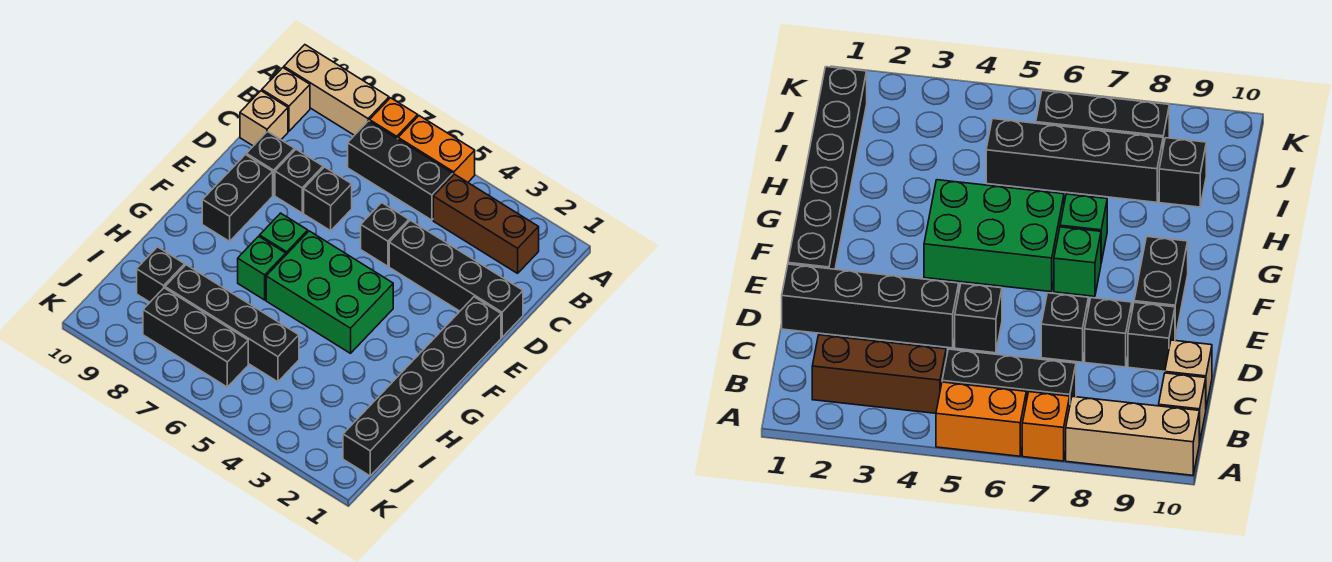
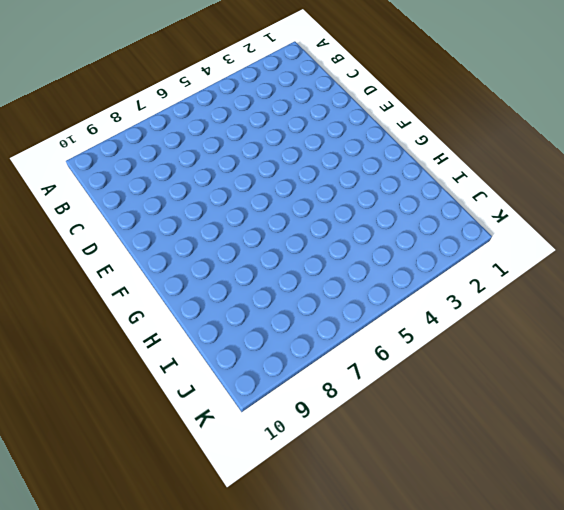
none -> orange 1x2 brick [398,116,475,182]
none -> orange 1x1 brick [370,98,418,139]
none -> tan 1x3 brick [284,45,389,135]

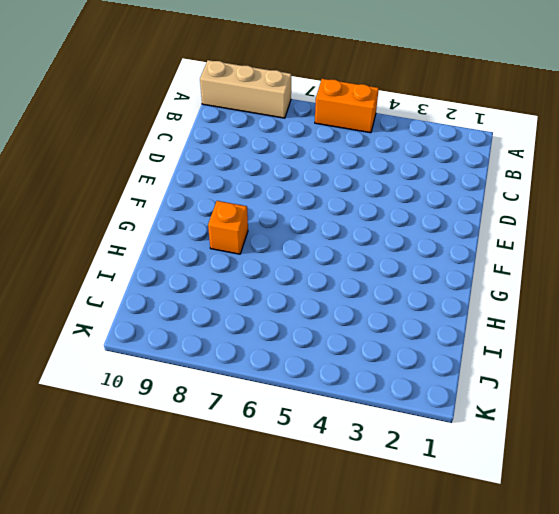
orange 1x1 brick [208,201,248,254] -> orange 1x1 brick moved to [370,98,418,139]
none -> brown 1x3 brick [433,174,539,273]
none -> black 1x3 brick [348,121,453,220]
none -> tan 1x1 brick [262,68,310,131]

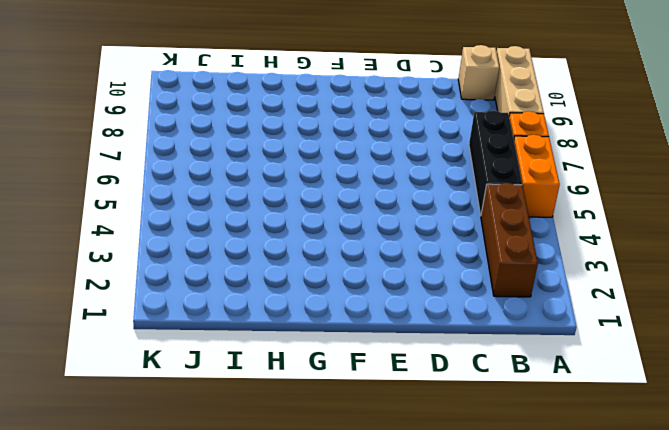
none -> tan 1x1 brick [240,91,288,146]
none -> black 1x4 brick [389,220,523,337]
none -> black 1x1 brick [361,203,409,266]

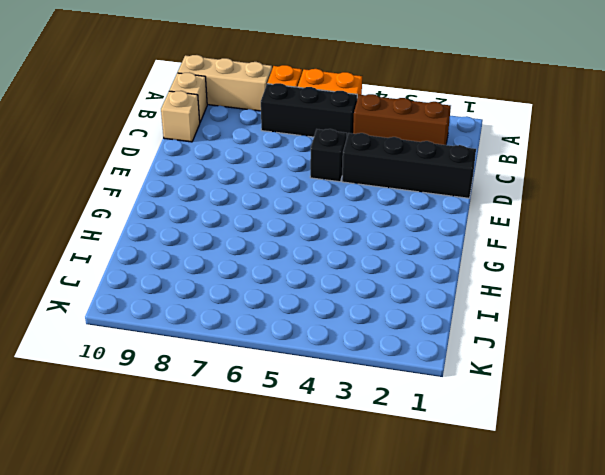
none -> black 1x1 brick [304,167,352,231]
none -> black 1x1 brick [275,149,323,213]
none -> black 1x1 brick [246,132,295,195]

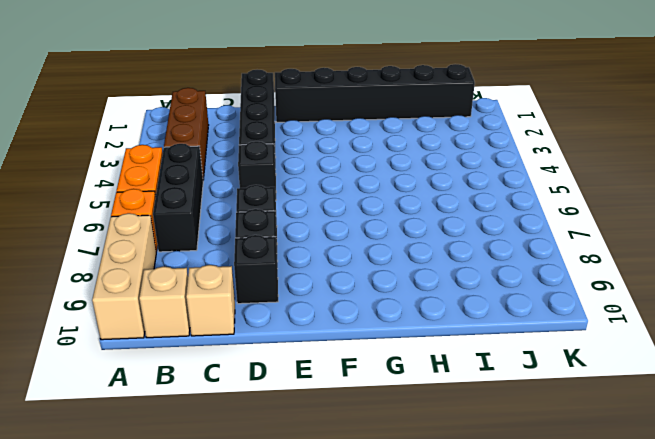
none -> black 1x2 brick [202,155,273,241]
none -> green 2x3 brick [266,231,393,353]
none -> green 1x1 brick [260,213,308,255]

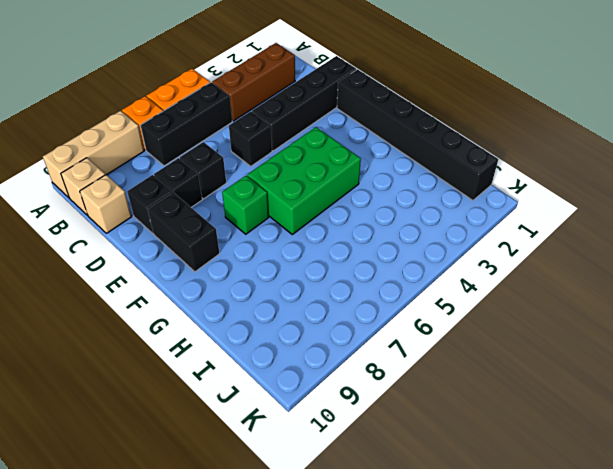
none -> green 1x1 brick [238,236,286,300]
none -> black 1x4 brick [165,265,299,382]
none -> black 1x1 brick [137,247,185,302]

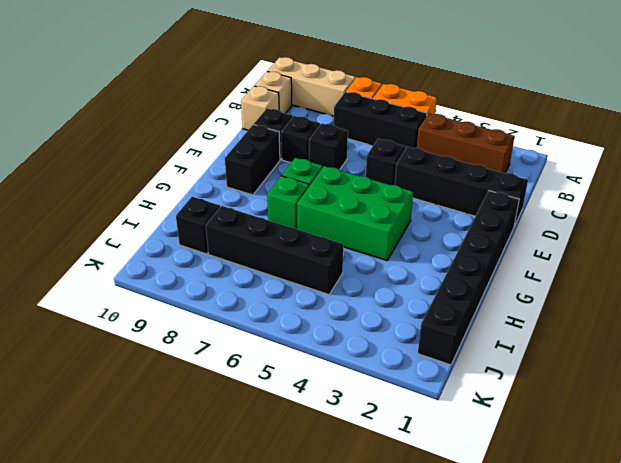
none -> black 1x3 brick [143,288,248,387]

